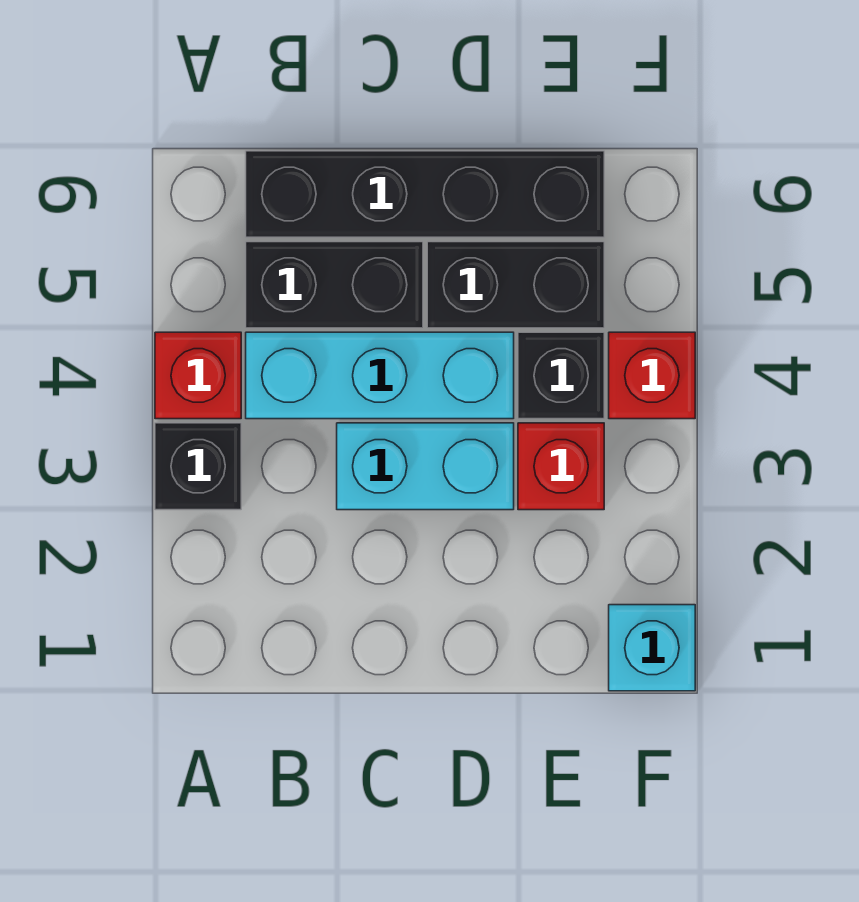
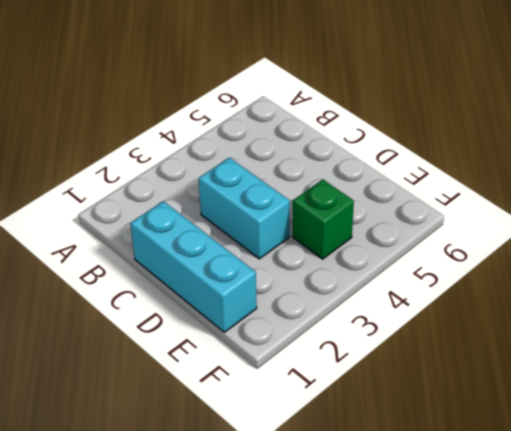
cyan 1x3 brick [130,201,257,332] -> cyan 1x3 brick moved to [246,332,514,419]
green 1x1 brick [293,179,354,259] -> black 1x1 brick [518,332,604,419]
none -> black 1x1 brick [155,423,241,510]
none -> red 1x1 brick [155,332,241,419]

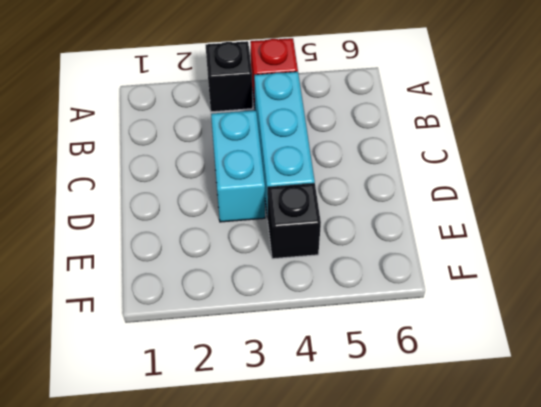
none -> black 1x2 brick [246,242,423,328]
none -> black 1x4 brick [246,151,604,237]

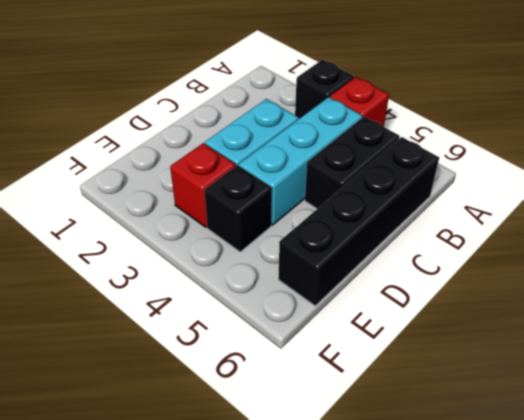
none -> black 1x2 brick [427,242,604,328]
none -> cyan 1x1 brick [609,605,695,691]

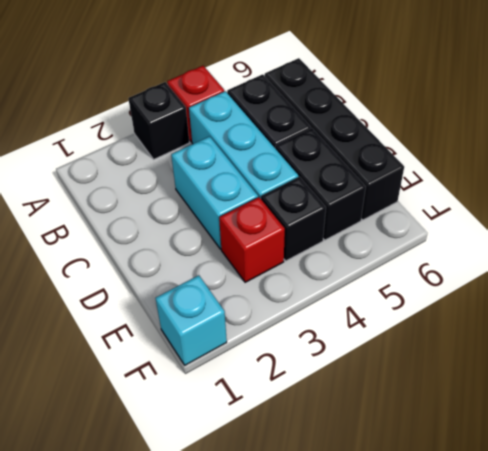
none -> red 1x1 brick [609,332,695,419]

